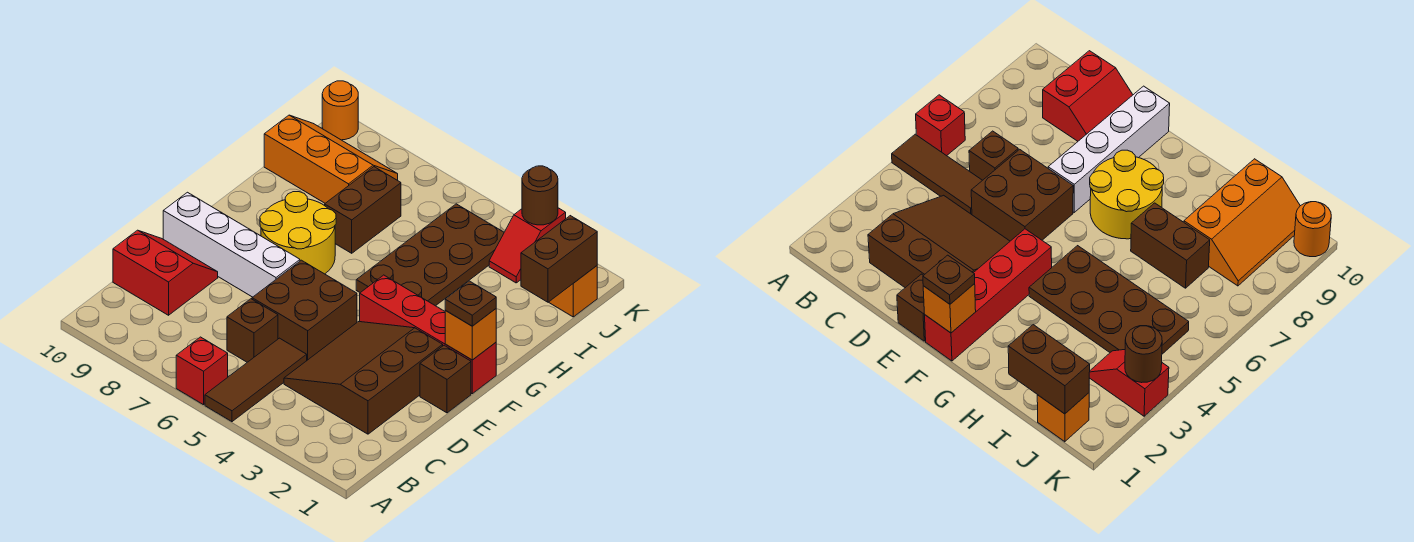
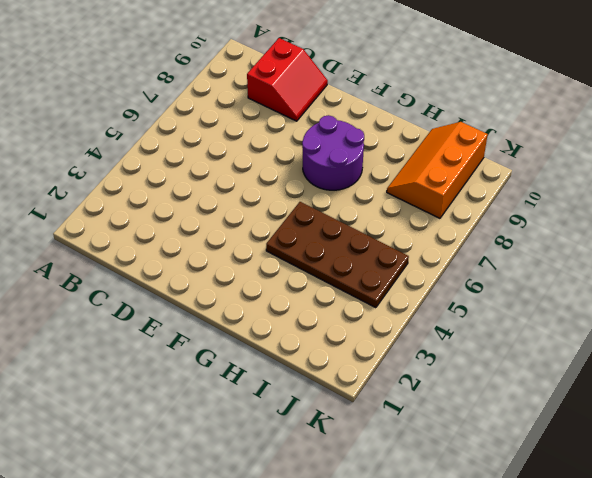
purple 2x2 round brick [302,115,364,190] -> yellow 2x2 round brick [260,192,336,274]
orange 2x3 slope [387,122,488,218] -> orange 2x3 slope turned to [264,115,398,203]
none -> brown 1x3 tile [205,338,307,422]
none -> red 1x1 brick [176,337,228,405]
none -> brown 3x3 slope [284,322,443,434]

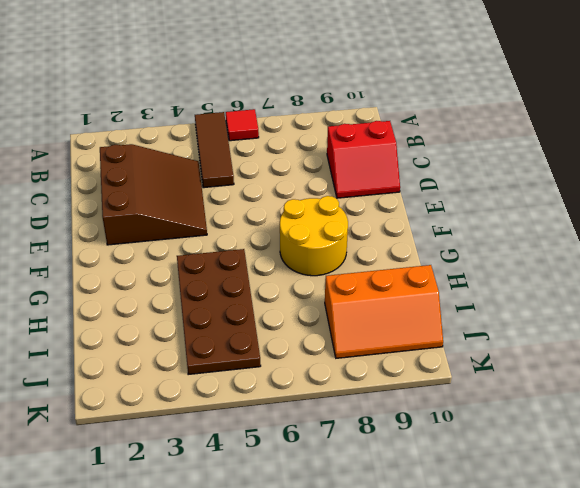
red 1x1 tile [226,109,259,141] -> red 1x1 brick [176,337,228,405]
none -> brown 1x1 brick [227,299,278,362]
none -> brown 2x2 brick [252,260,357,360]
none -> brown 1x1 brick [420,345,471,413]

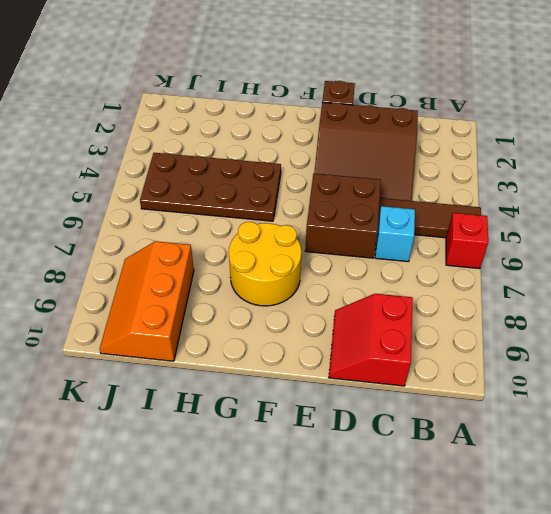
cyan 1x1 brick [375,206,415,262] -> brown 1x1 brick [227,299,278,362]
none -> white 1x4 brick [163,192,300,297]
none -> red 1x4 brick [360,275,496,394]
none -> brown 1x2 brick [325,167,401,253]

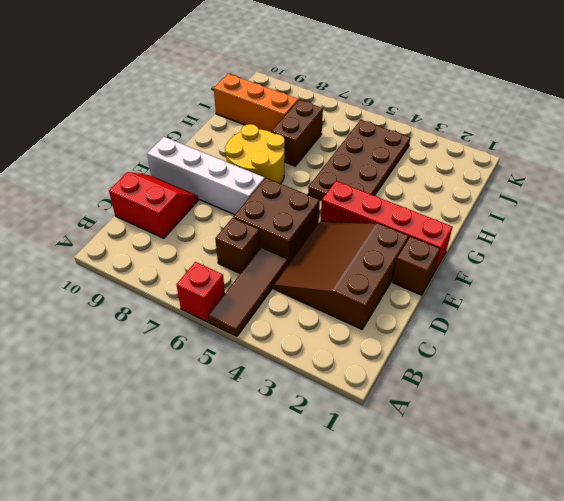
none -> orange 1x1 brick [549,266,597,317]
none -> red 1x2 slope [489,208,566,283]
none -> orange 1x1 round brick [322,81,358,140]

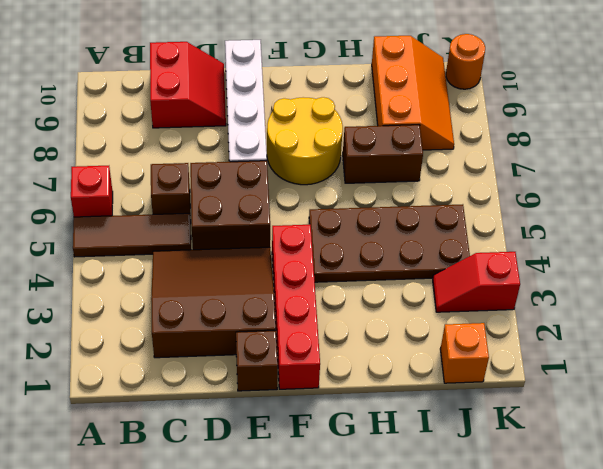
none -> orange 1x1 brick [445,309,496,360]
none -> brown 1x2 brick [521,216,597,302]
none -> brown 1x1 round brick [522,166,558,225]

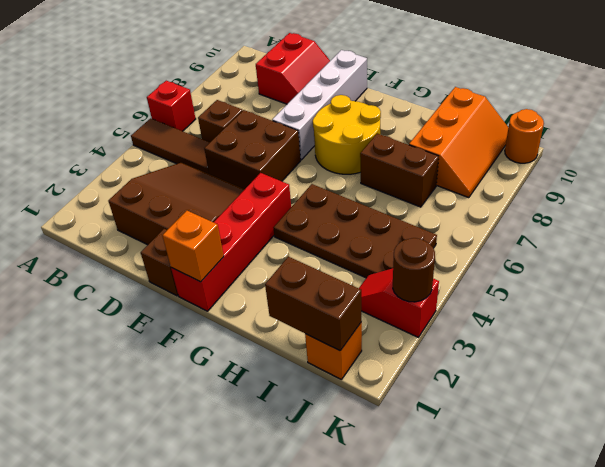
none -> brown 1x1 plate [445,281,496,326]

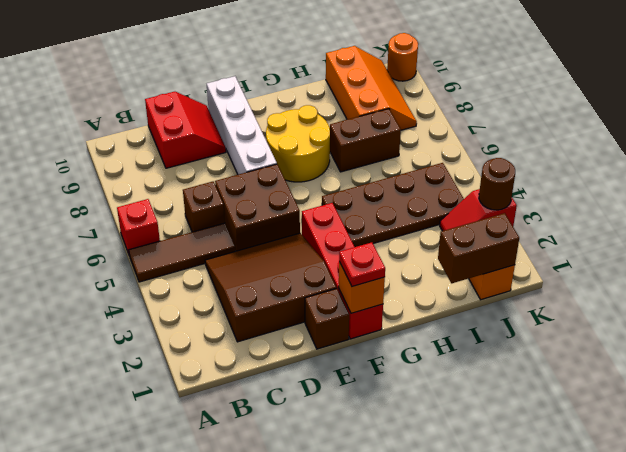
red 1x1 plate [339,242,385,287] -> brown 1x1 plate [445,281,496,326]

